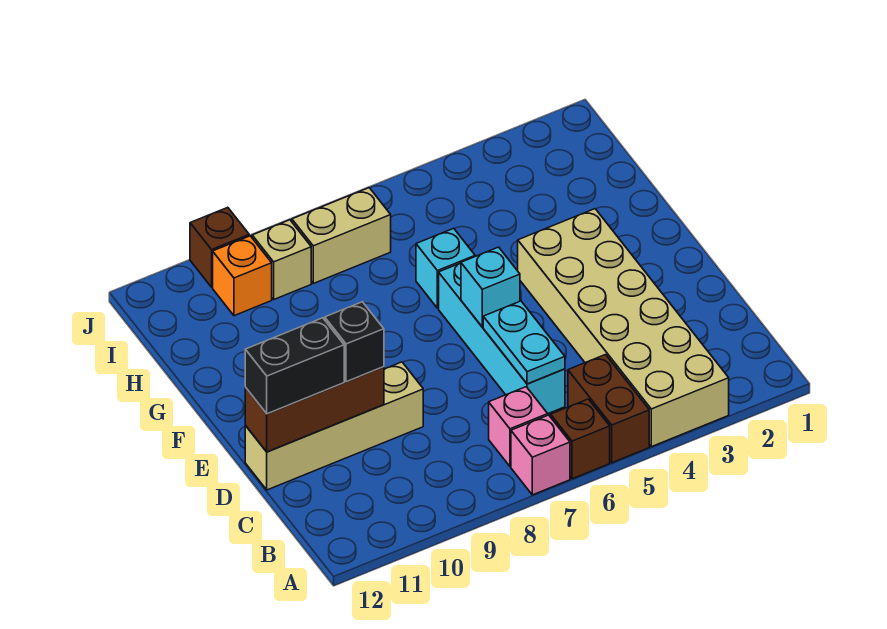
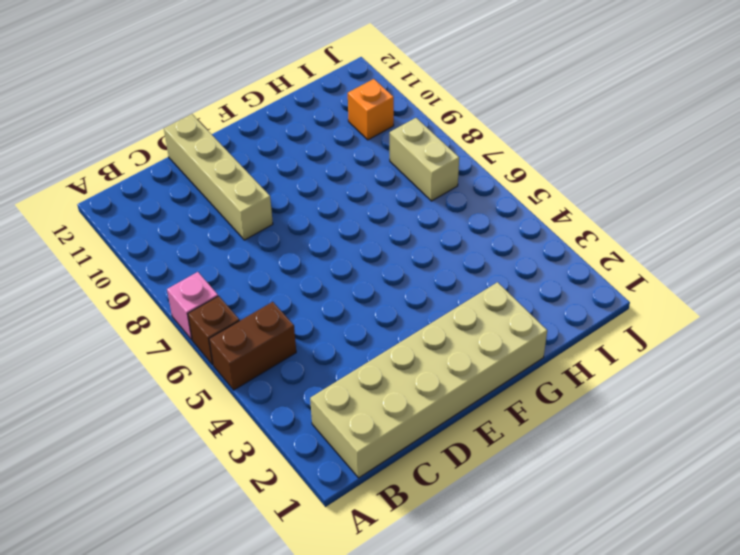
tan 2x6 brick [310,282,547,478] -> tan 2x6 brick moved to [518,209,729,447]
none -> pink 1x1 brick [489,387,548,466]
none -> cyan 1x4 brick [439,263,565,413]
none -> cyan 1x1 brick [416,228,475,308]

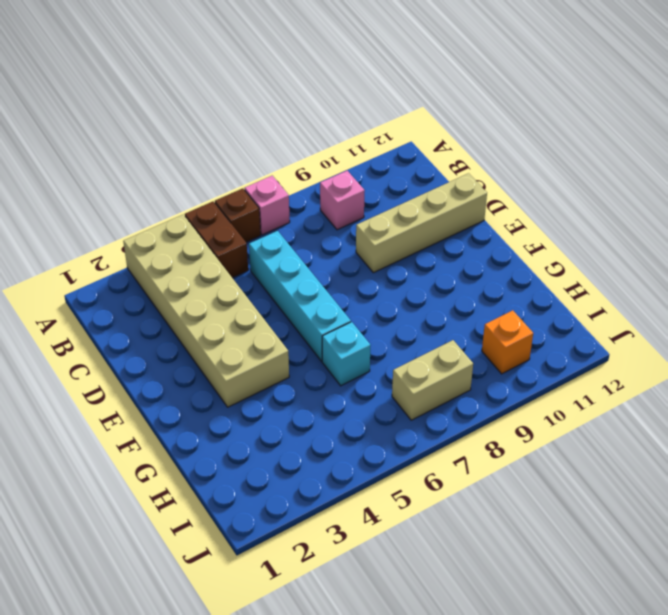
pink 1x1 brick [320,171,365,230] -> pink 1x1 brick moved to [489,387,548,466]
none -> tan 1x1 brick [252,220,311,299]
none -> brown 1x1 brick [190,207,249,287]
none -> cyan 1x2 plate [483,301,565,384]

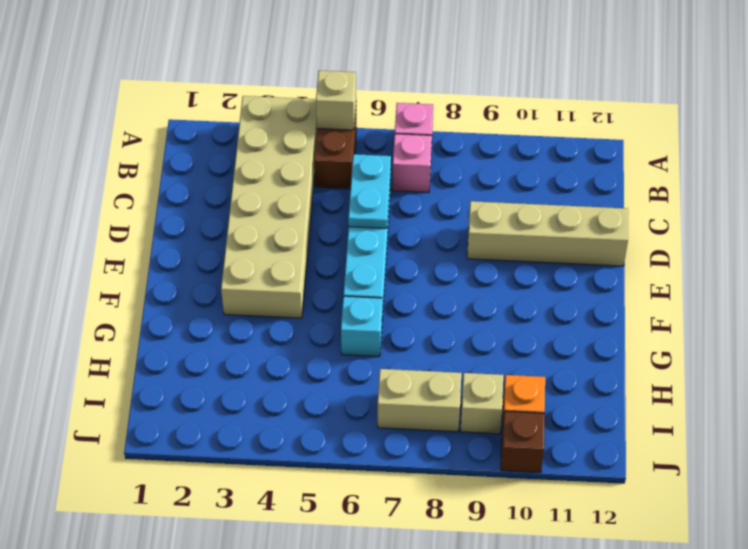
tan 1x1 brick [316,71,356,130] -> none
none -> brown 1x1 brick [551,399,610,479]
none -> brown 1x3 brick [245,367,384,452]
none -> cyan 1x1 brick [461,247,520,327]

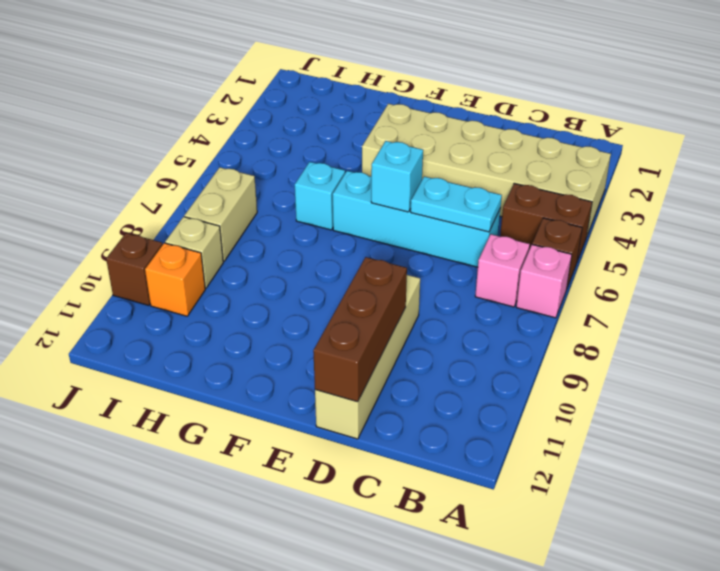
none -> black 1x1 brick [324,302,384,382]
none -> black 1x2 brick [245,318,344,414]

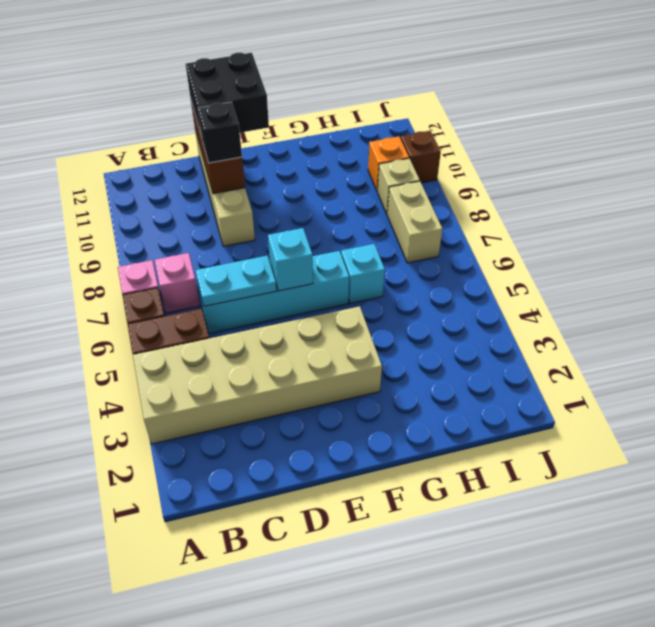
black 2x2 brick [186,53,269,137] -> black 1x2 brick [245,318,344,414]

